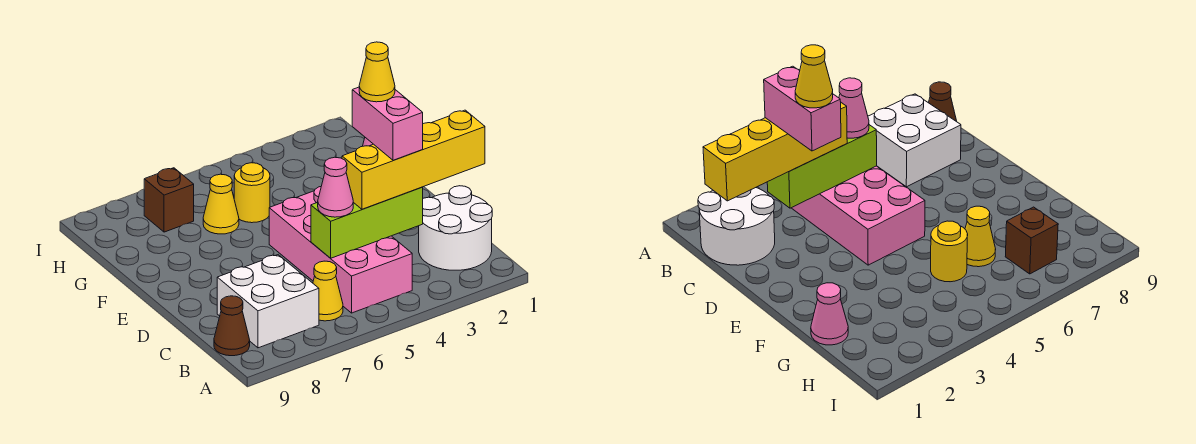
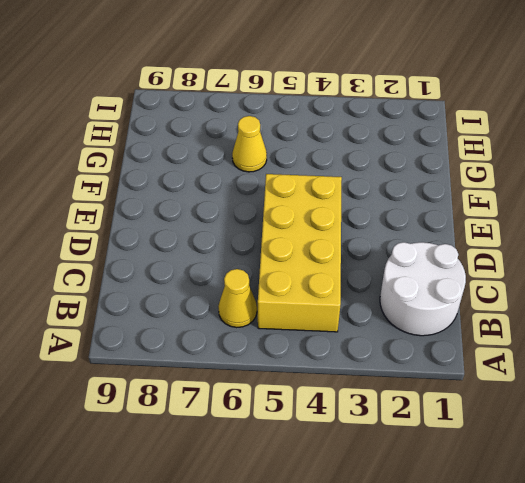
yellow 2x4 brick [258,174,342,332] -> pink 2x4 brick [269,187,412,313]
none -> white 2x2 brick [217,255,319,348]
none -> brown 1x1 cone [214,296,250,356]
none -> pink 1x1 cone [811,283,848,345]

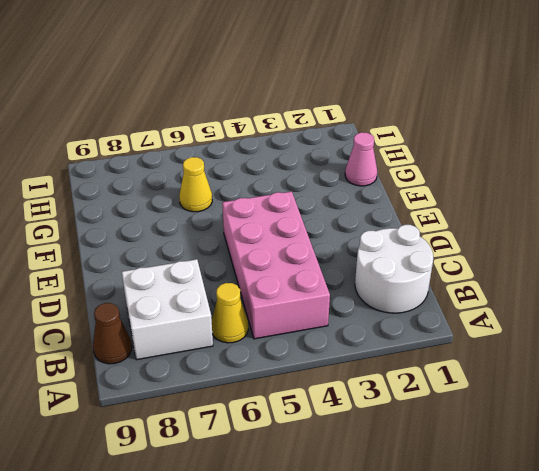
none -> yellow 1x1 round brick [234,163,270,223]
none -> brown 1x1 brick [144,168,194,232]
none -> lime 1x3 brick [311,187,423,258]

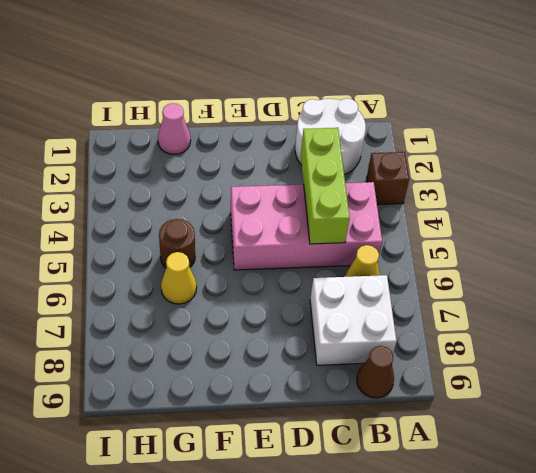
brown 1x1 brick [367,152,409,205] -> brown 1x1 brick moved to [144,168,194,232]
brown 1x1 round brick [159,219,195,268] -> yellow 1x1 round brick [234,163,270,223]
none -> yellow 1x4 brick [342,110,485,209]
none -> pink 1x1 cone [318,157,353,217]
none -> pink 1x2 brick [352,87,423,160]

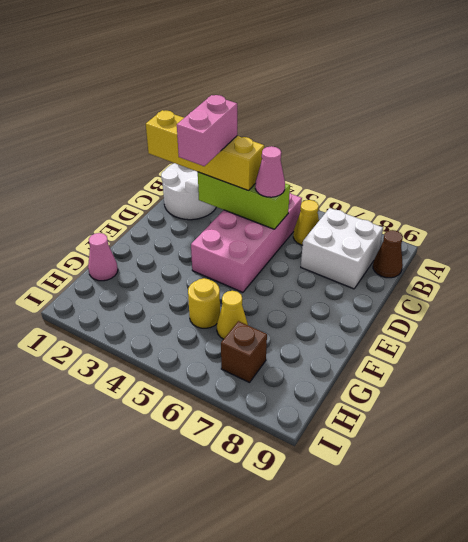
none -> yellow 1x1 cone [359,42,395,102]

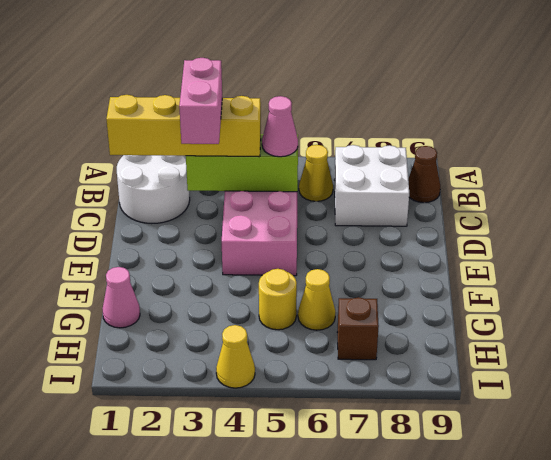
yellow 1x1 cone [216,325,255,388] -> yellow 1x1 cone moved to [359,42,395,102]

